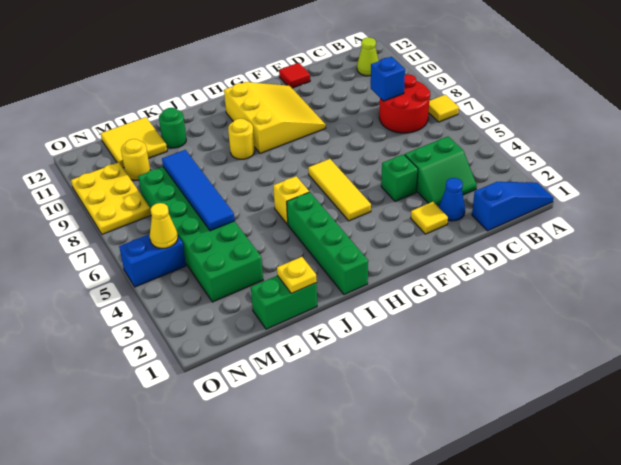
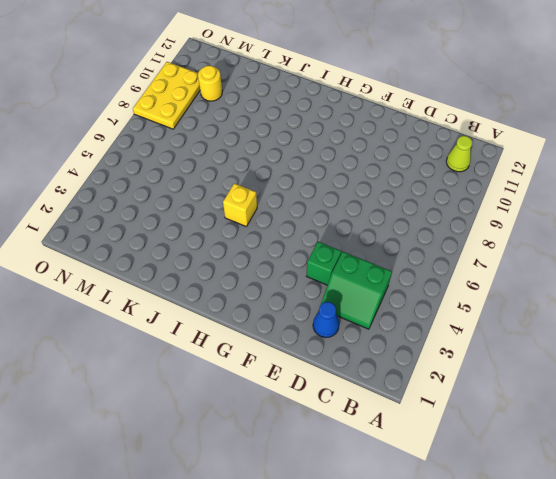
none -> blue 1x3 slope [472,182,553,231]
none -> yellow 1x1 tile [429,94,459,122]
none -> red 2x2 round brick [379,74,430,133]

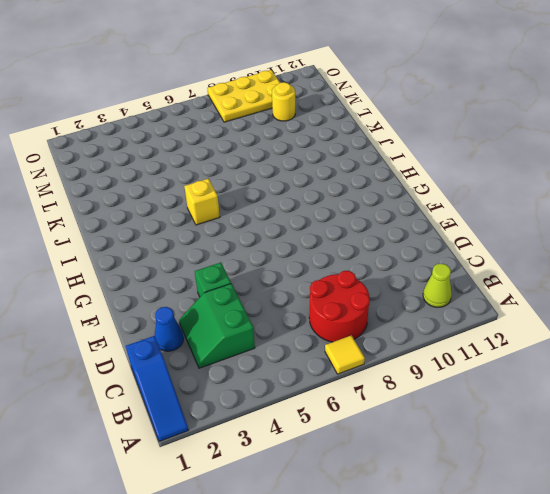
none -> yellow 1x1 tile [411,202,448,234]
none -> red 1x1 tile [279,63,310,88]
none -> yellow 3x3 slope [224,82,326,154]

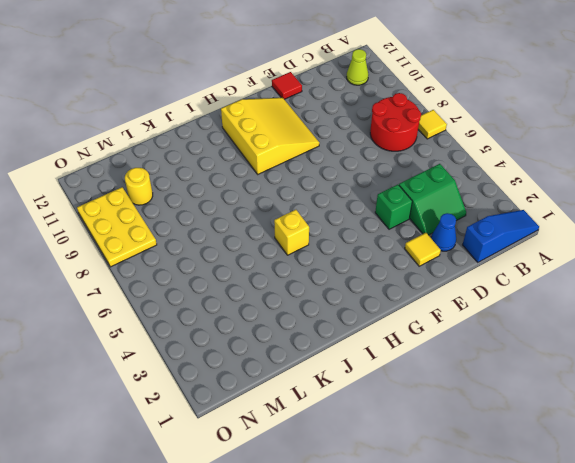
none -> yellow 1x3 tile [308,159,371,221]
none -> green 1x4 brick [287,192,368,295]
none -> yellow 1x1 round brick [228,118,255,159]

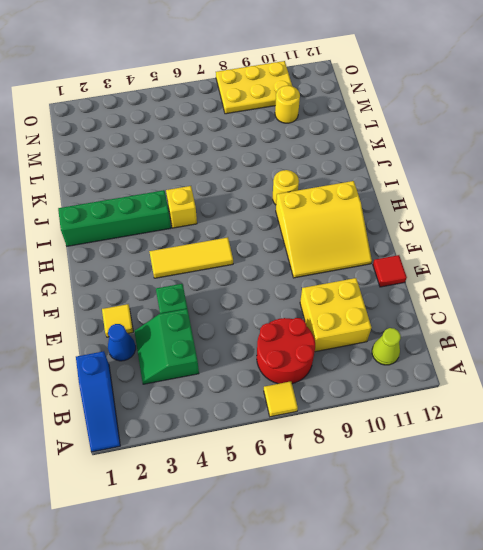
yellow 2x2 brick [300,278,371,352] -> none
none -> green 1x2 brick [251,276,317,329]
none -> green 1x1 round brick [159,108,186,148]
none -> green 2x6 brick [138,167,263,302]

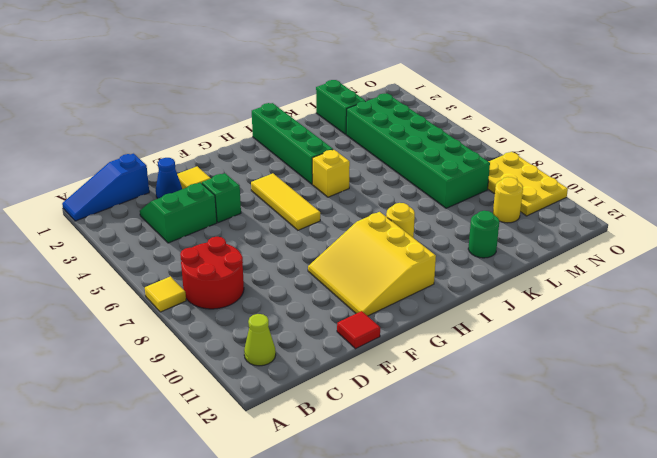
green 1x2 brick [316,80,365,134] -> green 1x2 brick turned to [251,276,317,329]
none -> yellow 2x2 tile [101,117,167,168]
none -> blue 1x2 brick [119,234,186,287]
none -> blue 1x1 brick [371,57,405,101]

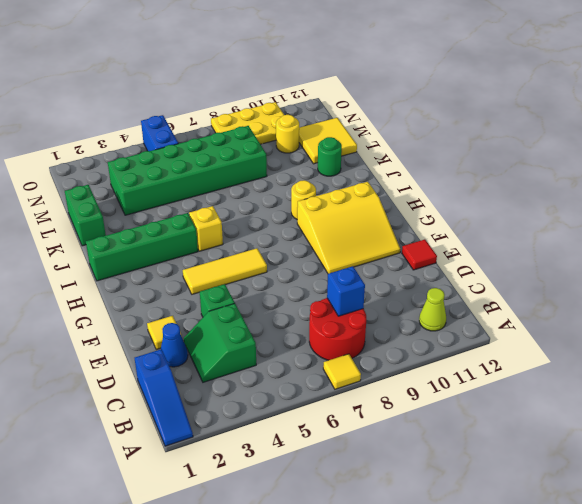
none -> yellow 1x1 plate [277,257,317,293]
none -> blue 1x4 tile [162,150,235,231]
none -> yellow 1x1 cone [150,203,178,248]

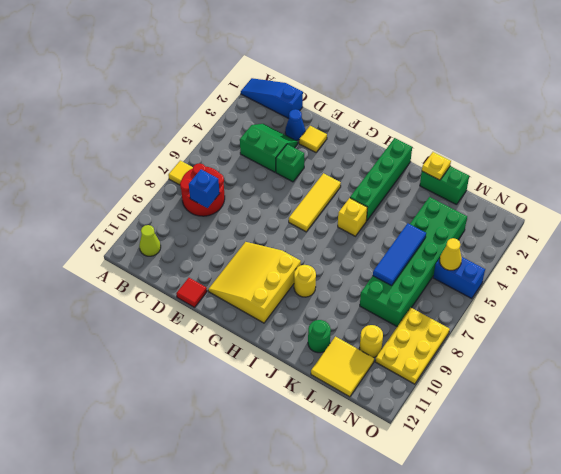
blue 1x3 tile [373,223,426,286] -> blue 1x4 tile [162,150,235,231]

